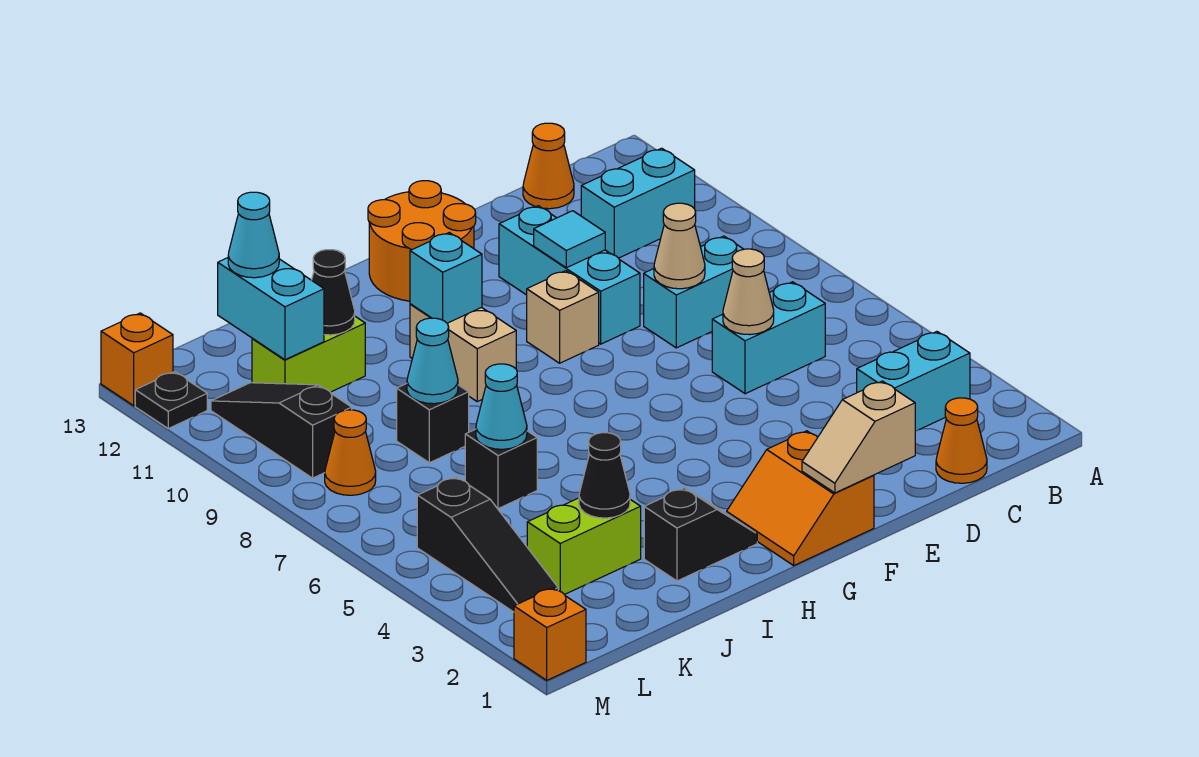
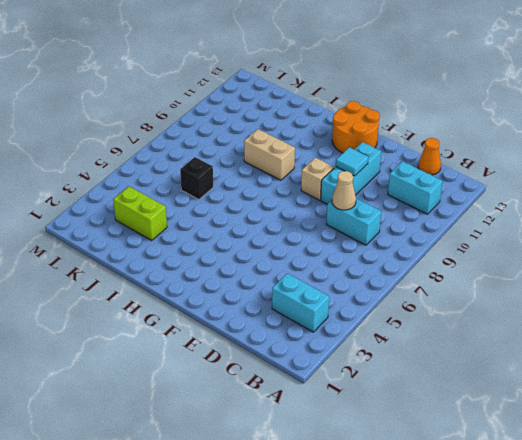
tan 1x2 brick [244,129,295,180] -> tan 1x2 brick turned to [410,304,516,401]
none -> orange 1x1 cone [936,398,987,483]
none -> cyan 1x2 brick [712,282,825,394]
none -> orange 2x2 slope [727,431,874,565]
none -> black 1x2 slope [644,488,757,581]

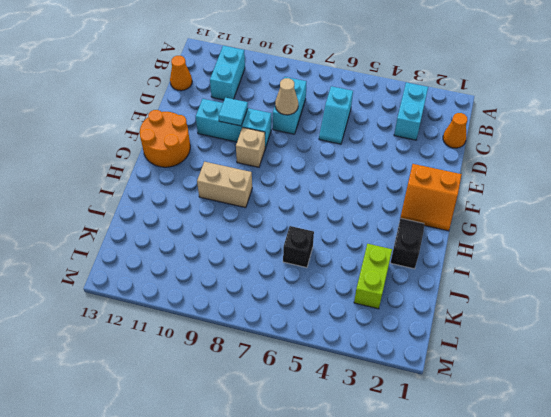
cyan 1x2 slope [319,86,353,144] -> cyan 1x2 brick [712,282,825,394]
none -> black 1x1 brick [397,384,469,463]
none -> lime 1x2 brick [252,317,365,392]
none -> black 1x3 slope [417,477,558,612]
none -> orange 1x1 cone [325,410,376,495]

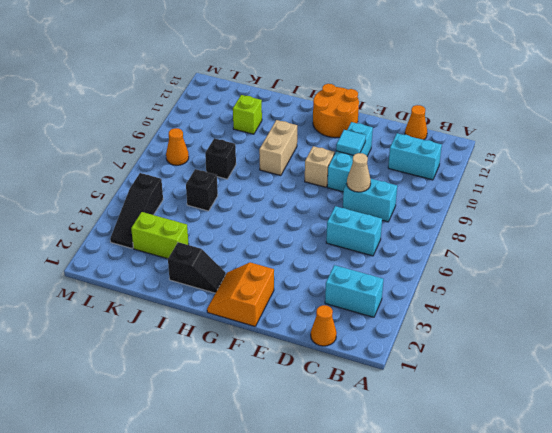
lime 1x1 brick [233,95,262,134] -> lime 1x2 brick [252,317,365,392]
none -> black 1x3 slope [211,383,352,478]
none -> orange 1x1 brick [514,588,586,680]
none -> black 1x1 plate [135,372,207,429]
none -> orange 1x1 brick [101,313,173,406]

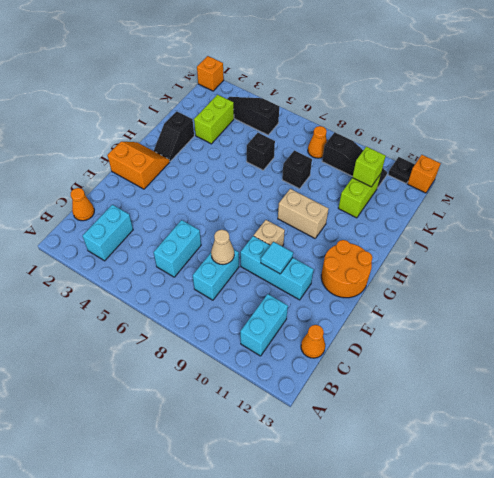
lime 1x1 brick [352,147,386,187] -> cyan 1x2 brick [218,258,324,360]
none -> tan 1x1 cone [723,249,774,335]
none -> tan 1x2 slope [802,381,915,493]
none -> cyan 1x1 brick [410,233,482,323]
none -> black 1x1 cone [579,433,630,518]

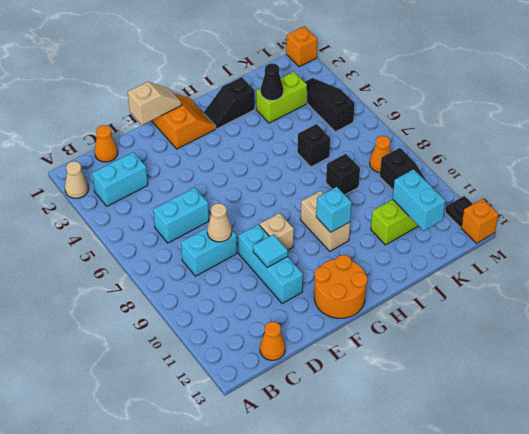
tan 1x1 cone [65,161,89,198] -> tan 1x1 cone moved to [723,249,774,335]
none -> cyan 1x2 brick [581,148,695,258]
none -> cyan 1x1 cone [476,364,527,449]
none -> cyan 1x1 cone [407,318,458,404]
none -> black 1x1 cone [312,250,355,335]

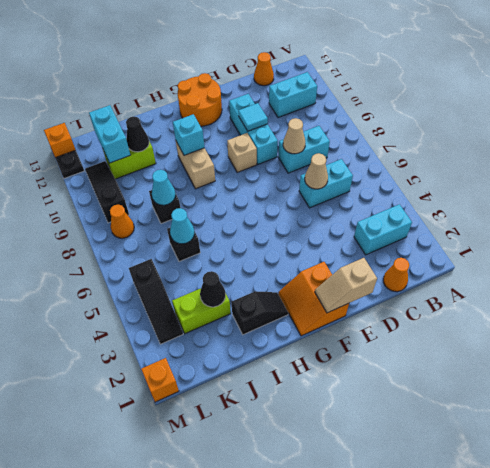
none -> cyan 1x1 cone [228,192,279,278]

